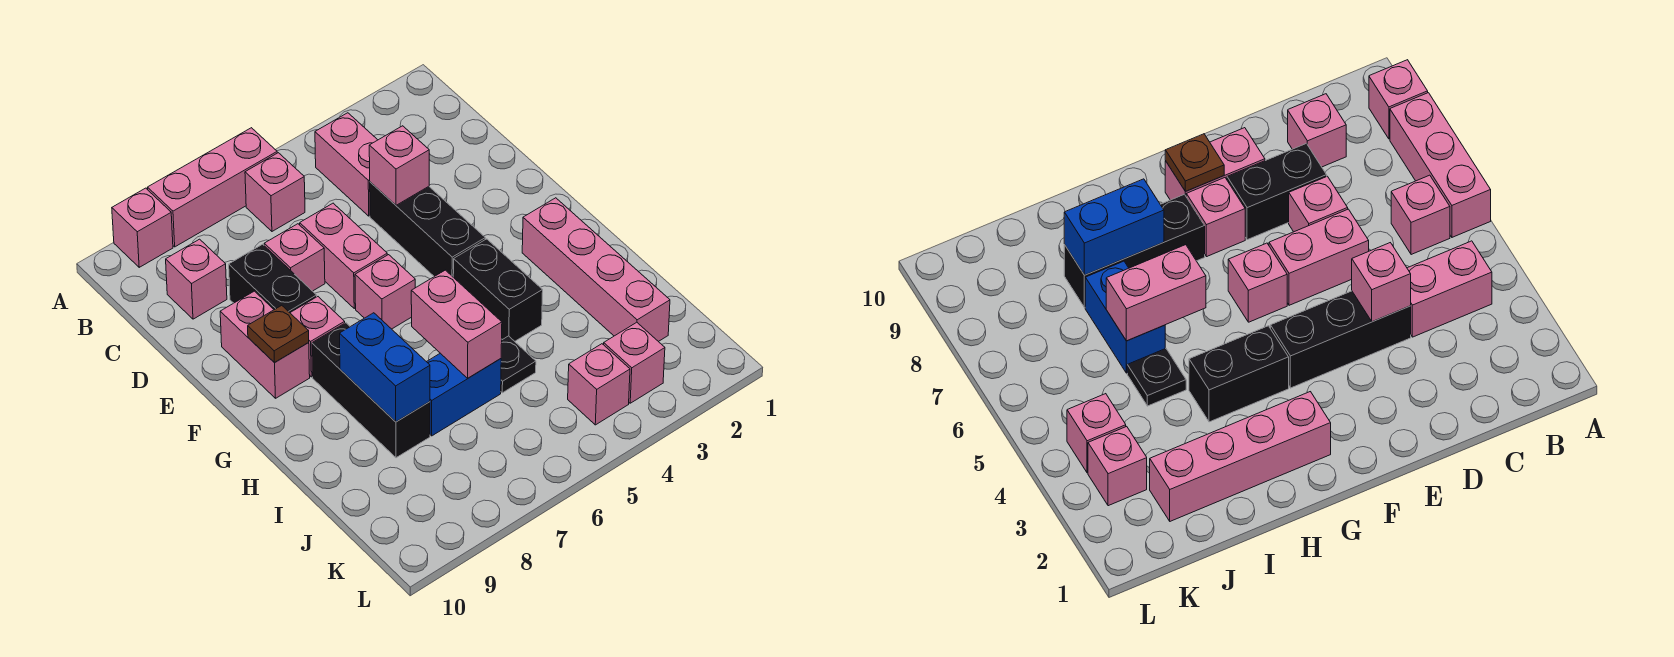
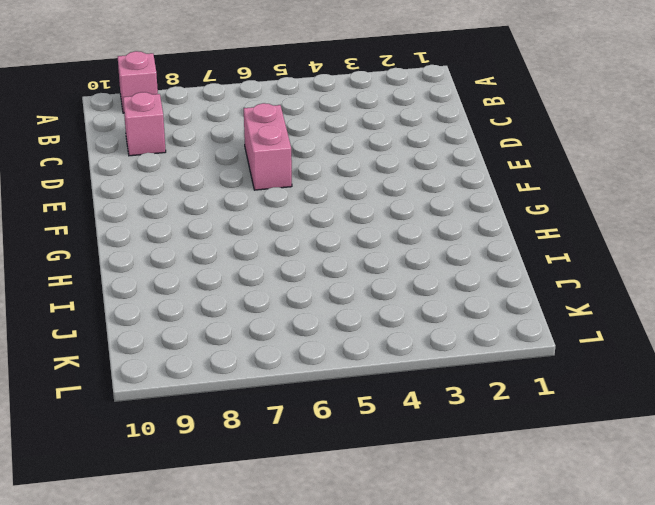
none -> pink 1x3 brick [147,128,277,247]
none -> pink 1x2 brick [315,113,377,216]
none -> pink 1x1 brick [245,153,305,231]

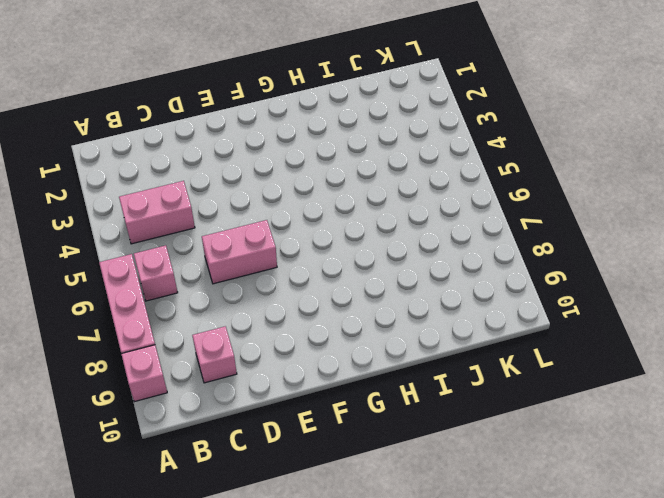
none -> black 1x3 brick [370,182,485,277]
none -> pink 1x1 brick [264,224,325,291]
none -> black 1x2 brick [229,244,317,312]

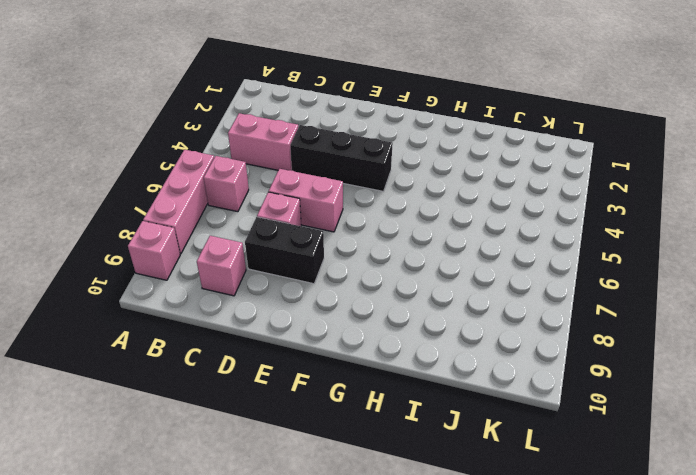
none -> pink 1x2 brick [220,291,310,398]
none -> pink 1x1 brick [355,255,415,329]
none -> pink 1x1 brick [290,297,345,377]

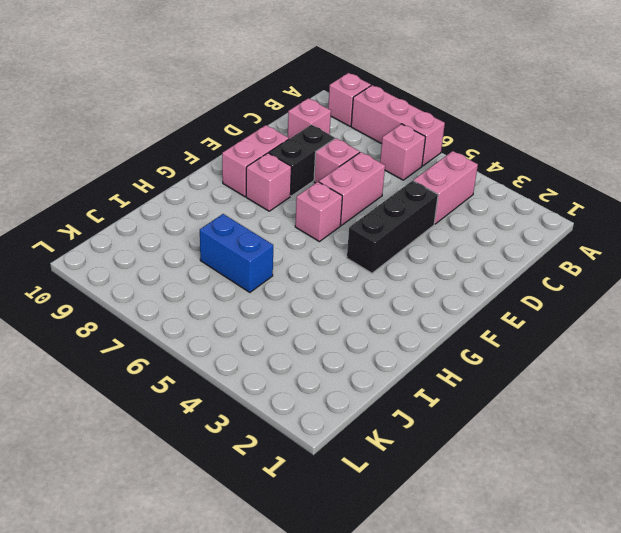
none -> pink 1x4 brick [522,198,670,342]
none -> black 1x2 brick [453,239,543,341]
none -> black 1x3 brick [312,323,430,458]

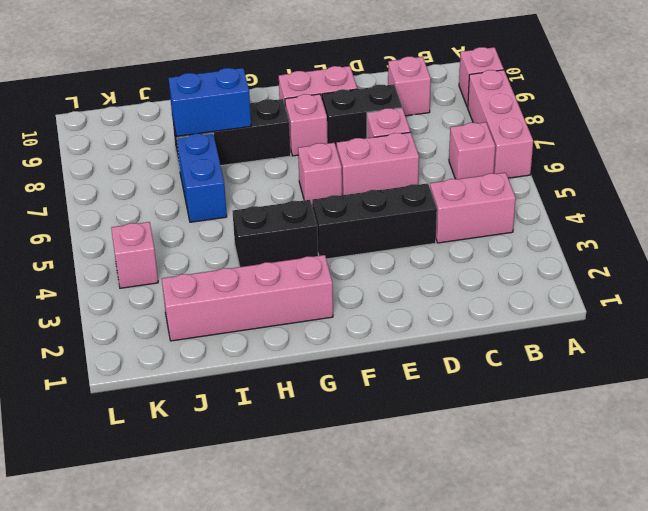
none -> black 1x1 plate [501,336,536,393]
none -> pink 1x1 brick [604,322,665,403]
none -> pink 1x1 brick [369,126,429,205]

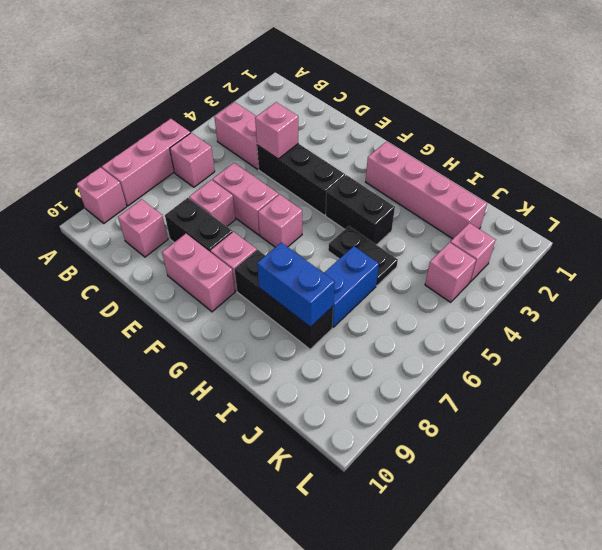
black 1x2 plate [328,226,398,286] -> black 1x1 plate [501,336,536,393]
none -> brown 1x1 plate [248,305,309,363]
none -> pink 1x2 brick [411,270,502,378]

